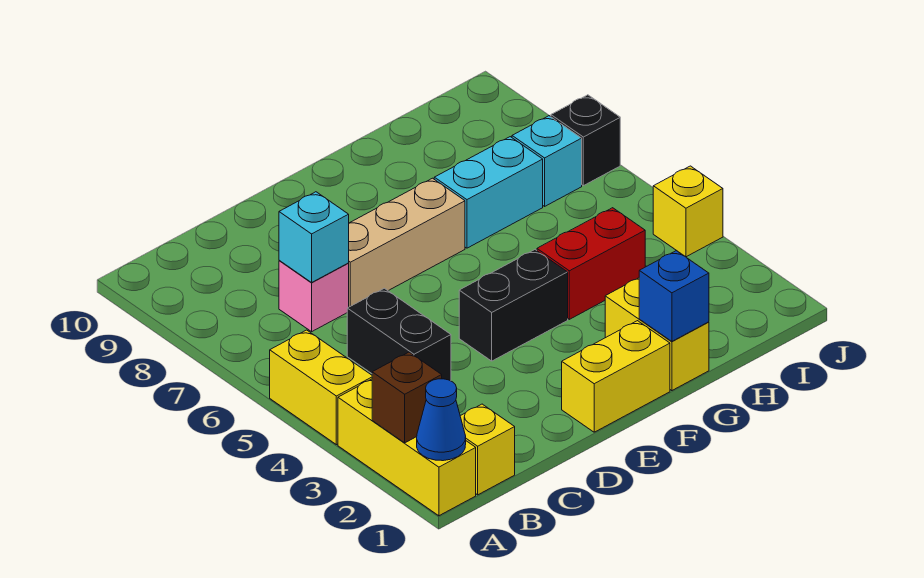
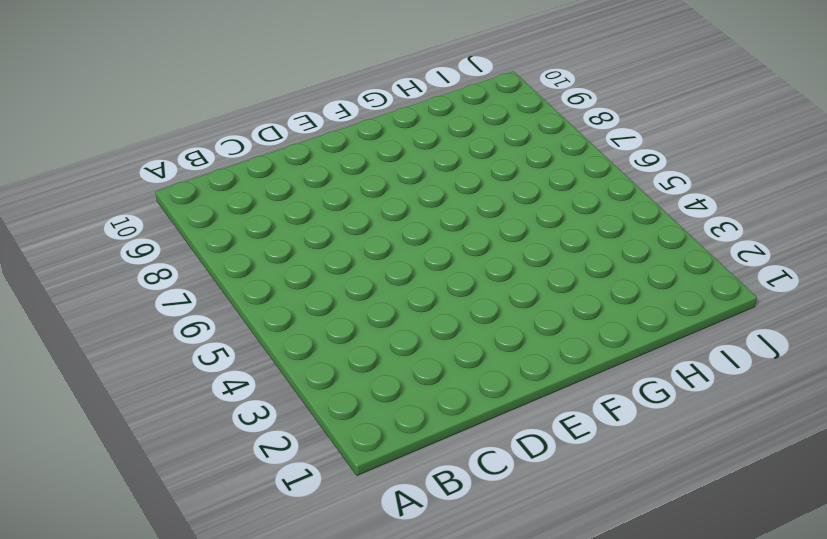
none -> yellow 1x3 brick [338,379,476,516]
none -> yellow 1x2 brick [270,330,372,445]
none -> yellow 1x1 brick [460,404,515,495]

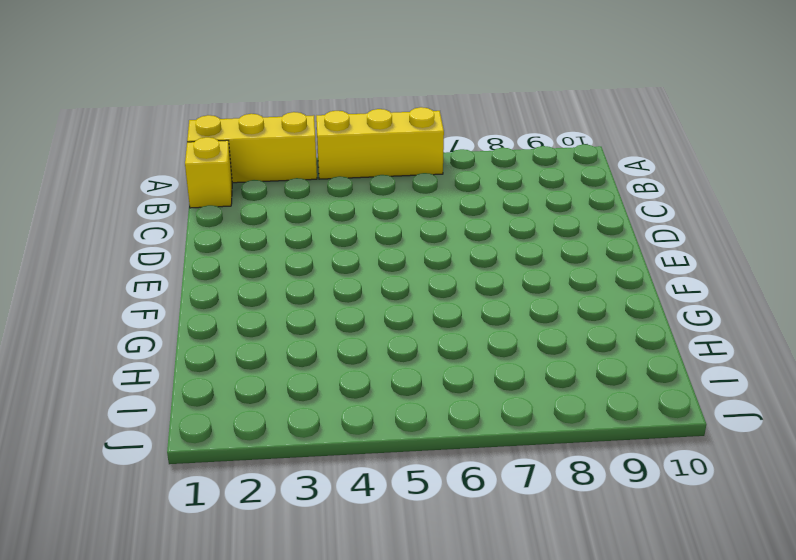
yellow 1x3 brick [316,107,444,179] -> yellow 1x2 brick [270,330,372,445]
none -> black 1x2 brick [347,288,451,381]
none -> pink 1x1 brick [279,261,349,332]
none -> tan 1x3 brick [348,178,465,307]

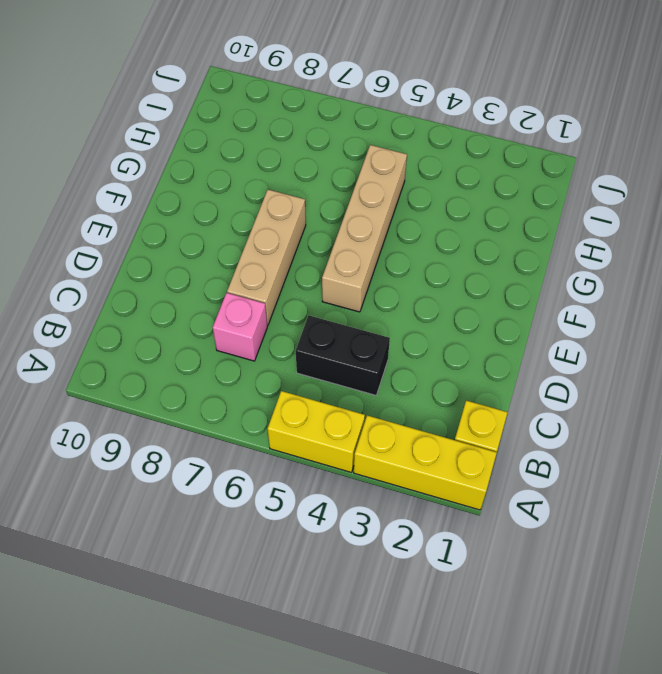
tan 1x4 brick [322,145,407,312] -> none
none -> yellow 1x2 brick [562,321,670,432]
none -> black 1x2 brick [459,250,568,361]
none -> yellow 1x2 brick [605,278,709,391]

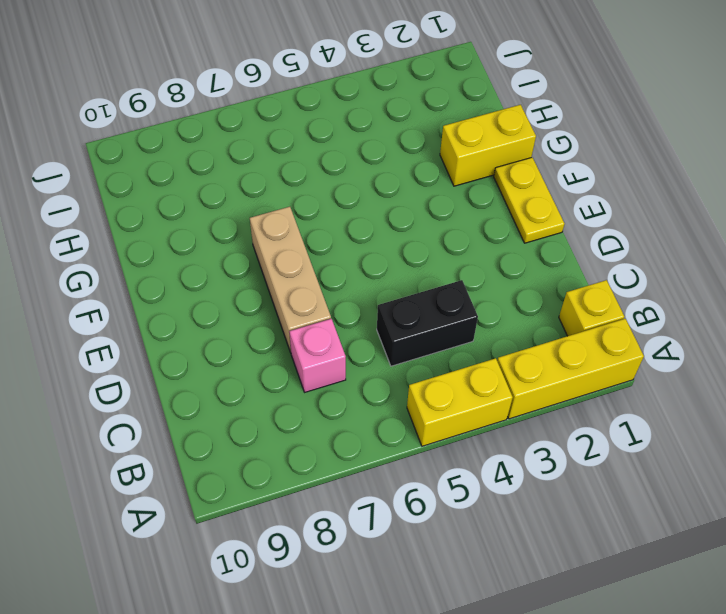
yellow 1x2 plate [494,157,564,243] -> yellow 1x2 brick [562,321,670,432]
none -> black 1x2 brick [459,250,568,361]
none -> red 1x2 brick [537,208,645,319]
none -> cyan 1x2 brick [434,137,543,248]

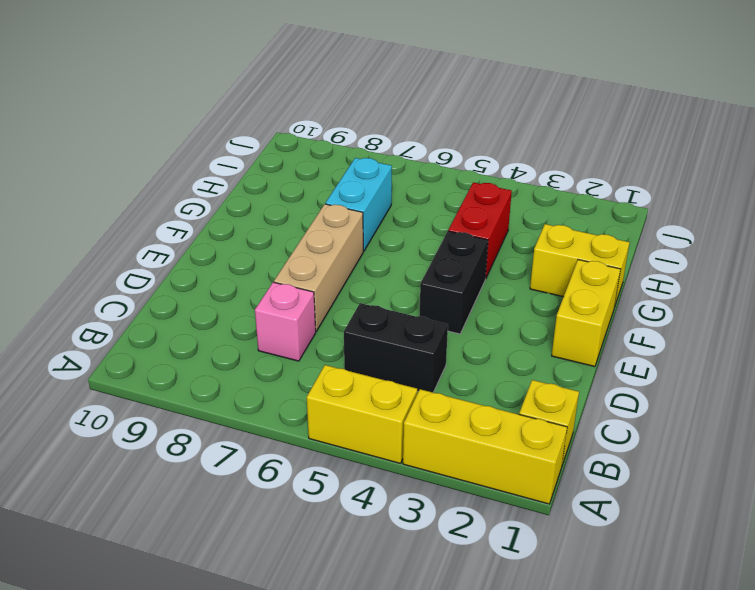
none -> cyan 1x1 brick [512,116,582,206]
none -> yellow 1x1 brick [653,166,723,257]
none -> black 1x1 brick [551,95,620,186]

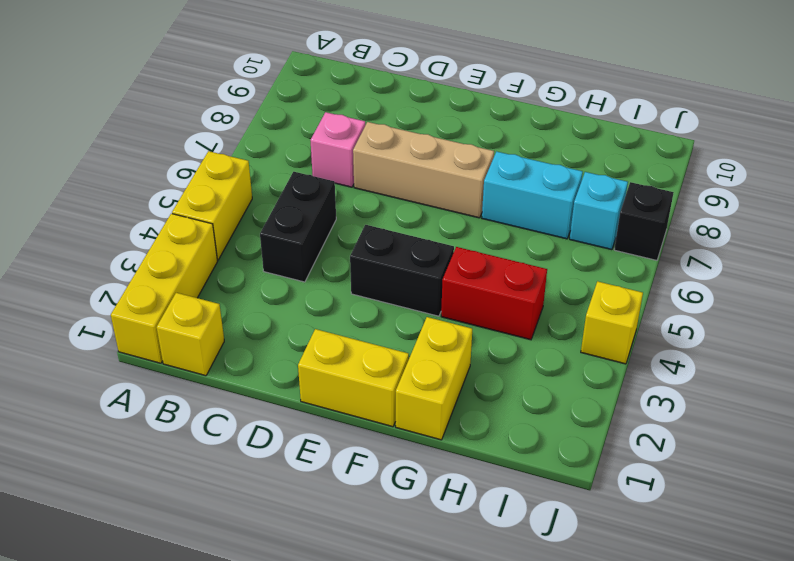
none -> blue 1x1 cone [417,379,466,461]
none -> brown 1x1 brick [372,352,442,443]
none -> cyan 1x1 brick [279,192,349,282]

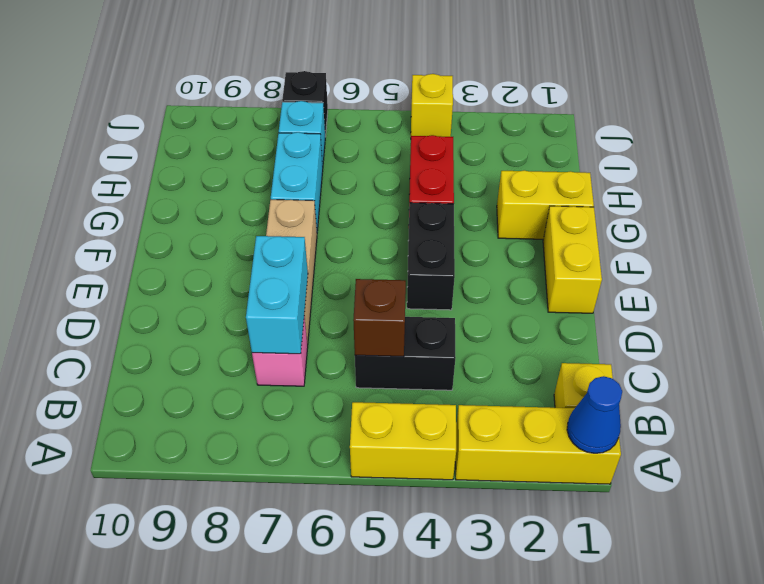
brown 1x1 brick [353,279,406,357] -> brown 1x1 brick moved to [372,352,442,443]
cyan 1x2 brick [246,236,308,354] -> cyan 1x1 brick [279,192,349,282]
none -> blue 1x1 brick [639,251,709,341]

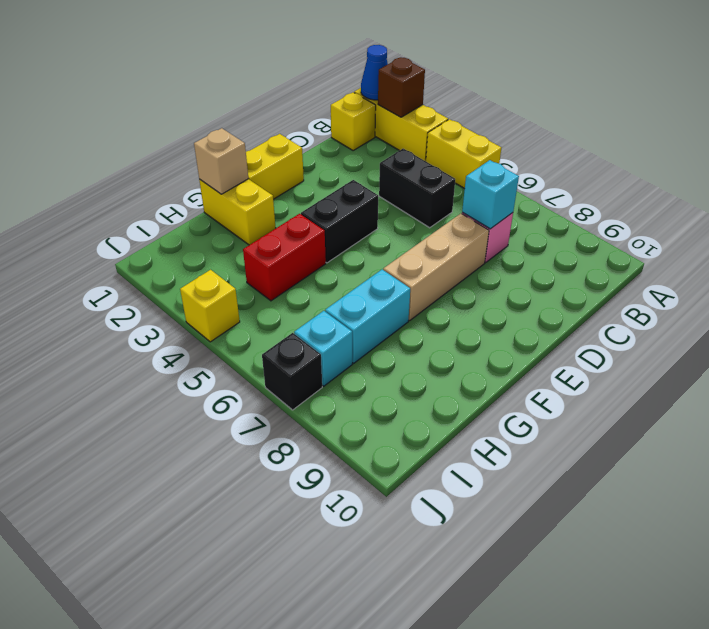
tan 1x1 brick [194,128,248,194] -> blue 1x1 brick [639,251,709,341]

